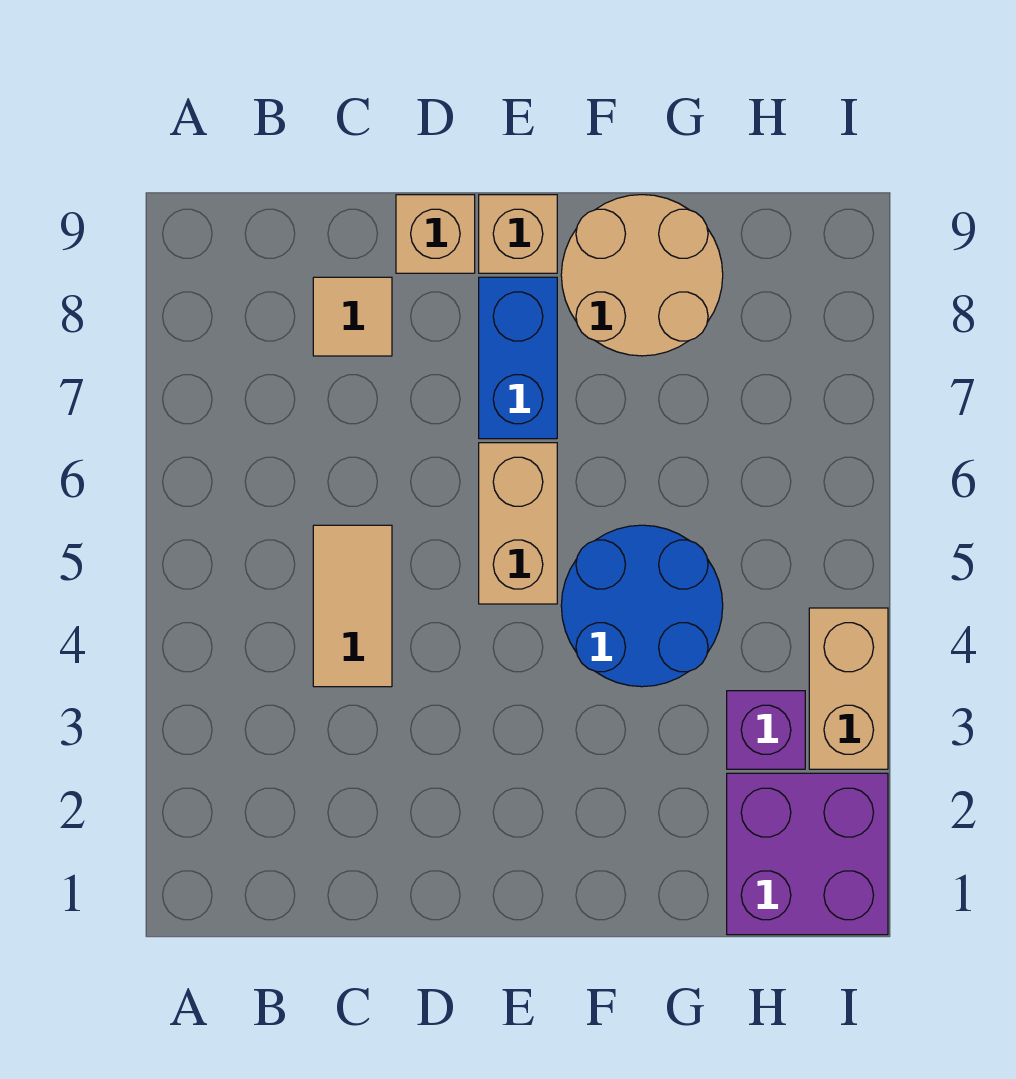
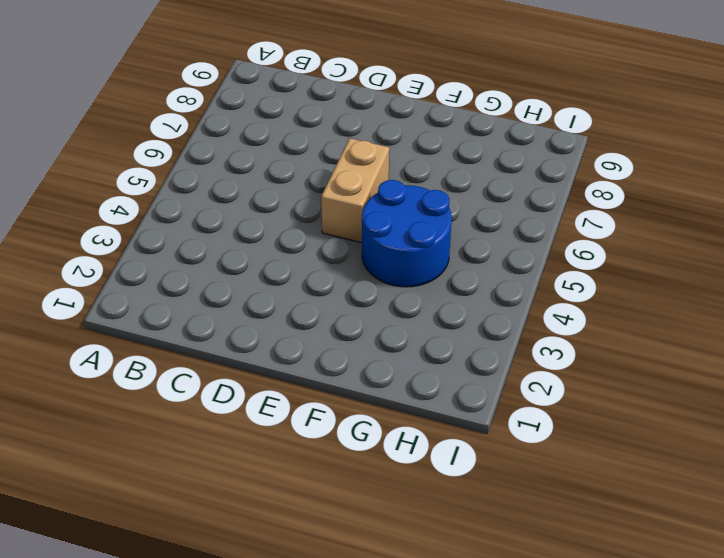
none -> tan 1x2 tile [313,525,392,687]
none -> tan 1x1 tile [313,277,392,356]

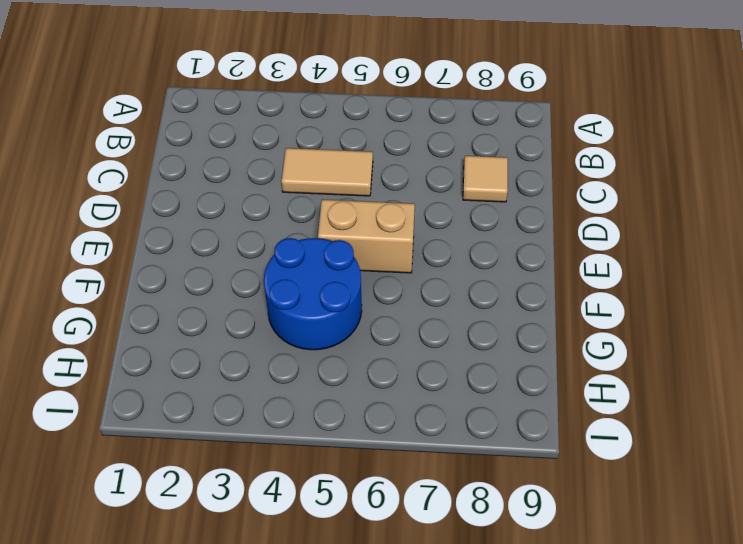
none -> tan 1x1 brick [396,195,475,273]
none -> blue 1x2 brick [479,277,557,439]

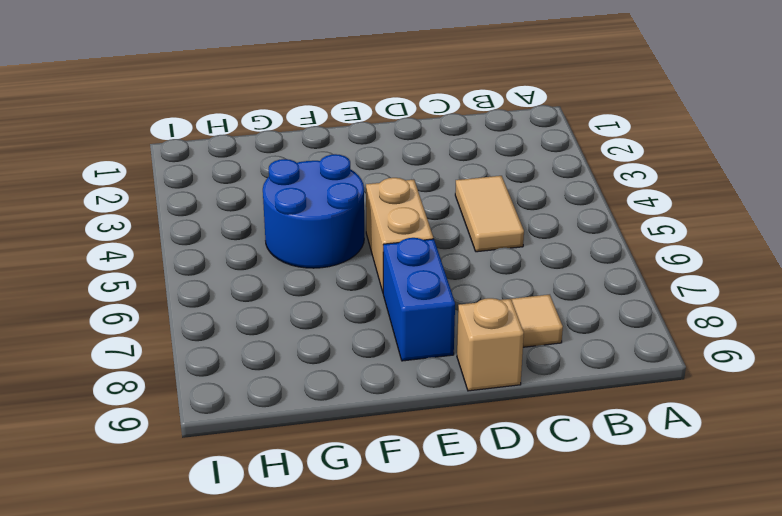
none -> tan 1x1 brick [479,195,557,273]
none -> tan 2x2 round brick [561,195,723,356]

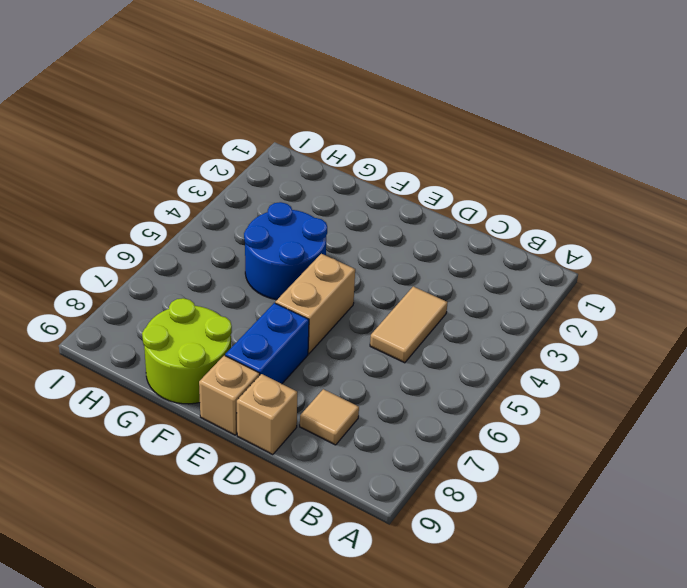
lime 2x2 round brick [142,298,232,404] -> tan 2x2 round brick [561,195,723,356]
none -> purple 2x2 brick [727,773,888,935]
none -> purple 1x1 brick [727,691,805,769]

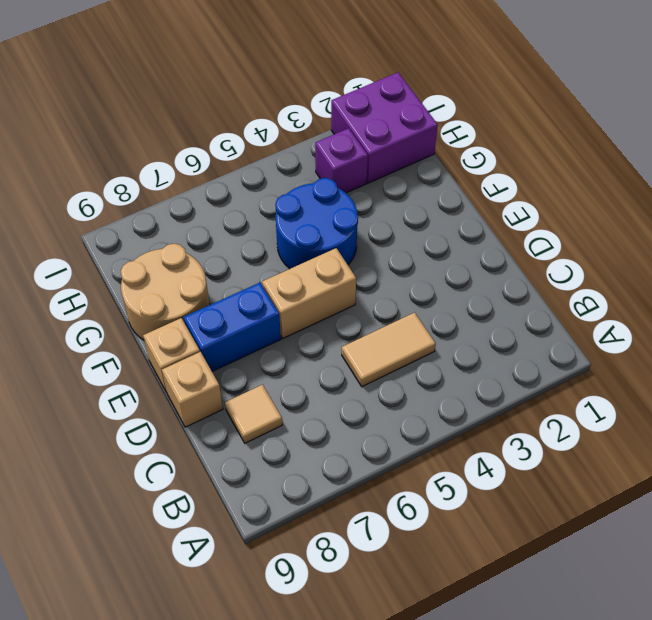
none -> tan 1x2 brick [809,608,888,769]

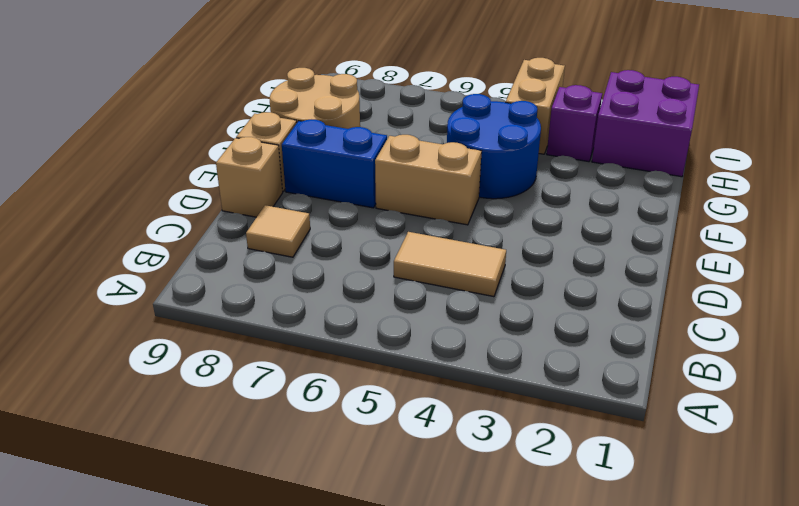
tan 1x2 brick [506,58,565,154] -> tan 1x2 brick turned to [809,608,888,769]

